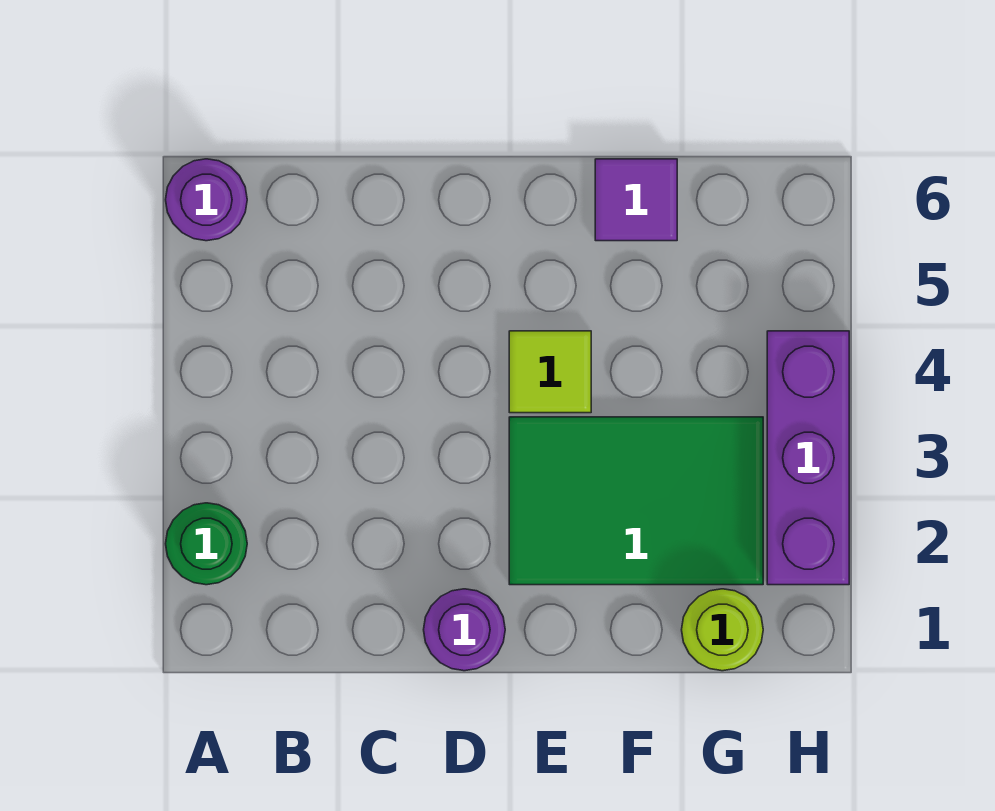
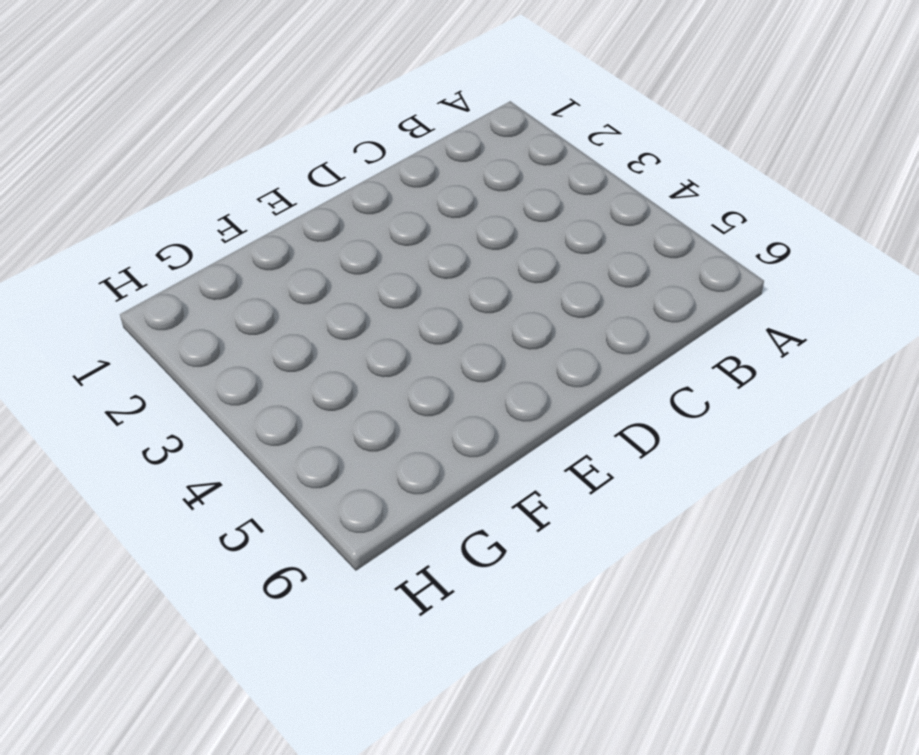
none -> green 1x1 round brick [166,503,247,585]
none -> purple 1x1 round brick [166,159,247,241]

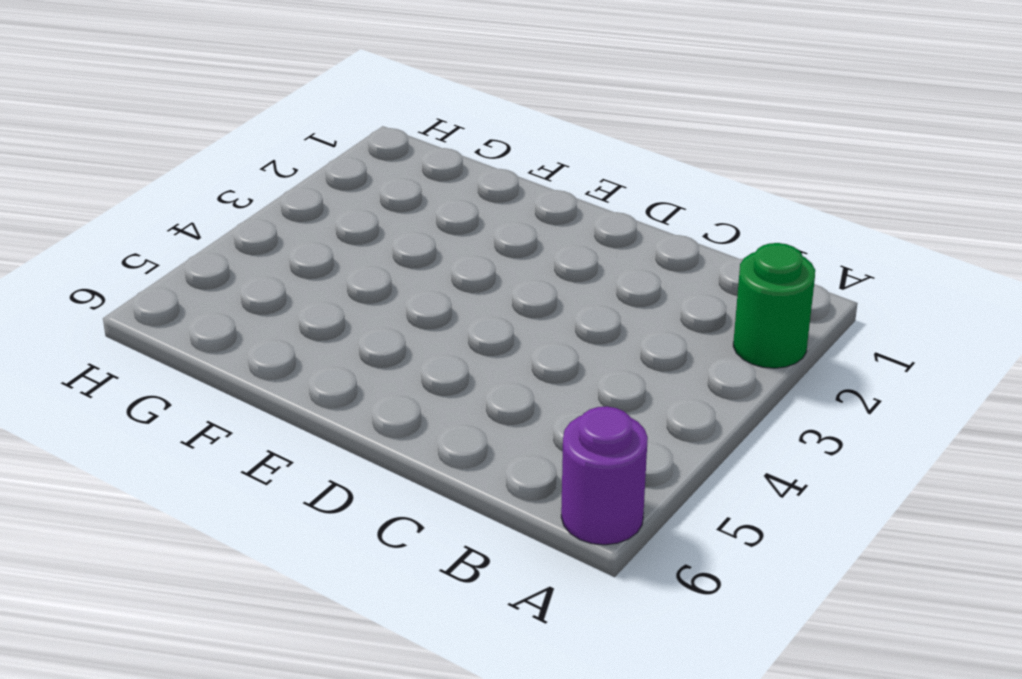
none -> purple 1x1 round brick [424,589,505,671]
none -> green 2x3 tile [509,417,763,585]

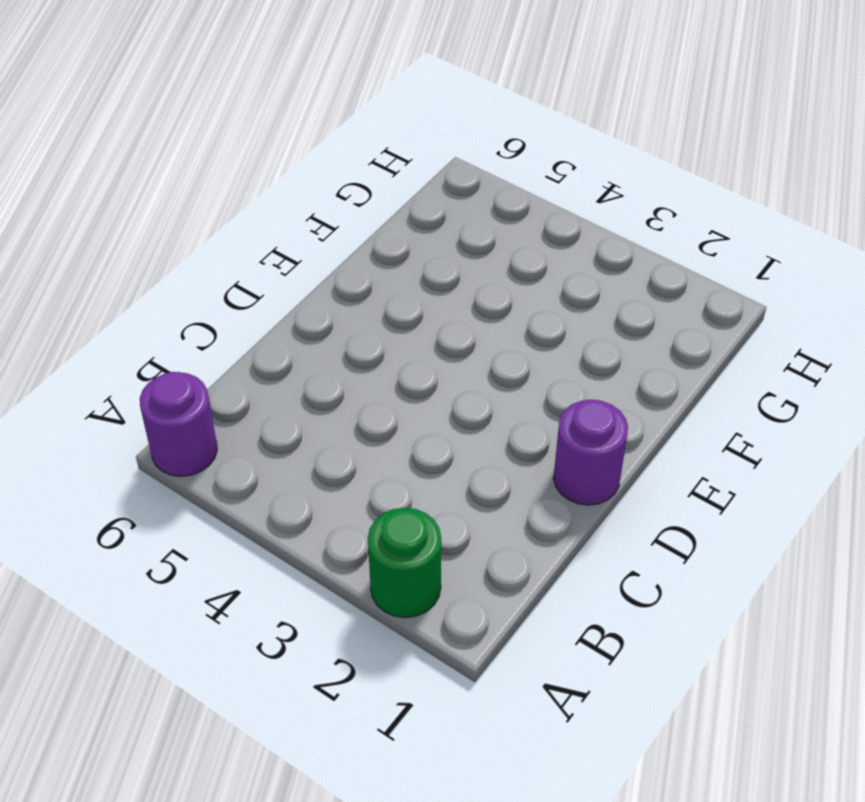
none -> green 2x3 tile [509,417,763,585]
none -> lime 1x1 tile [509,331,591,413]

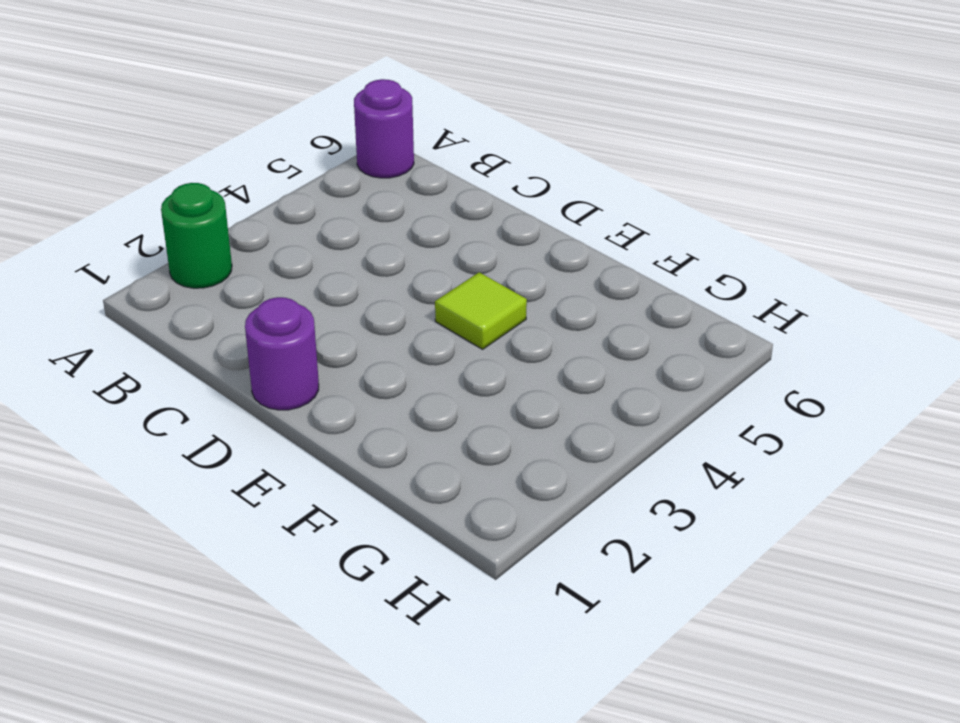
none -> green 2x3 tile [509,417,763,585]
none -> purple 1x1 tile [595,159,677,241]

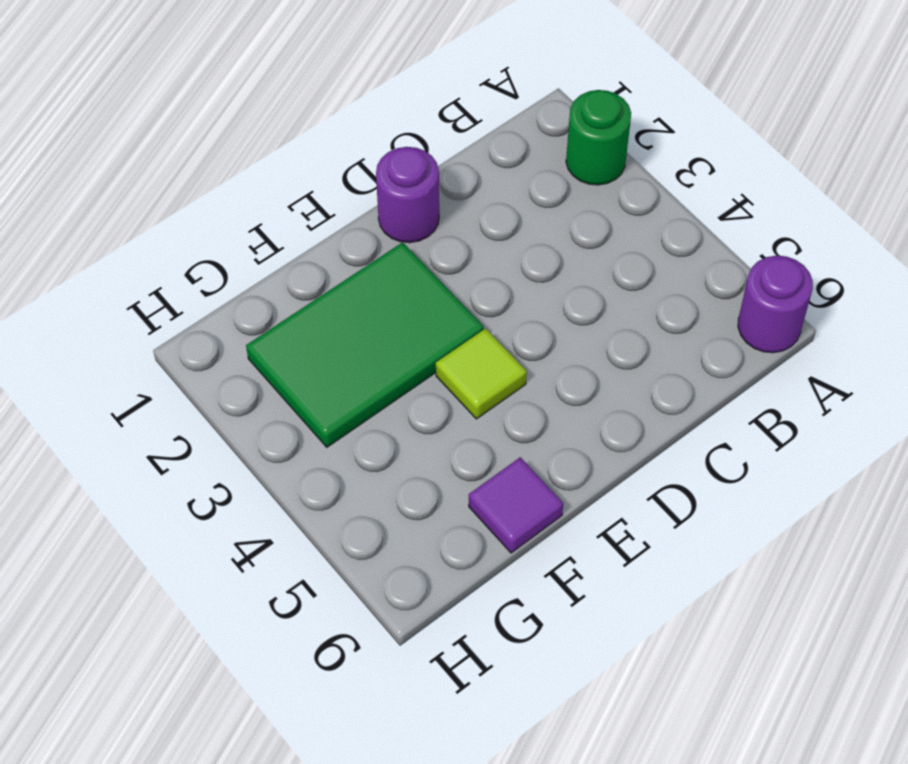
none -> lime 1x1 round brick [682,589,763,671]
none -> purple 1x3 brick [767,331,849,585]

